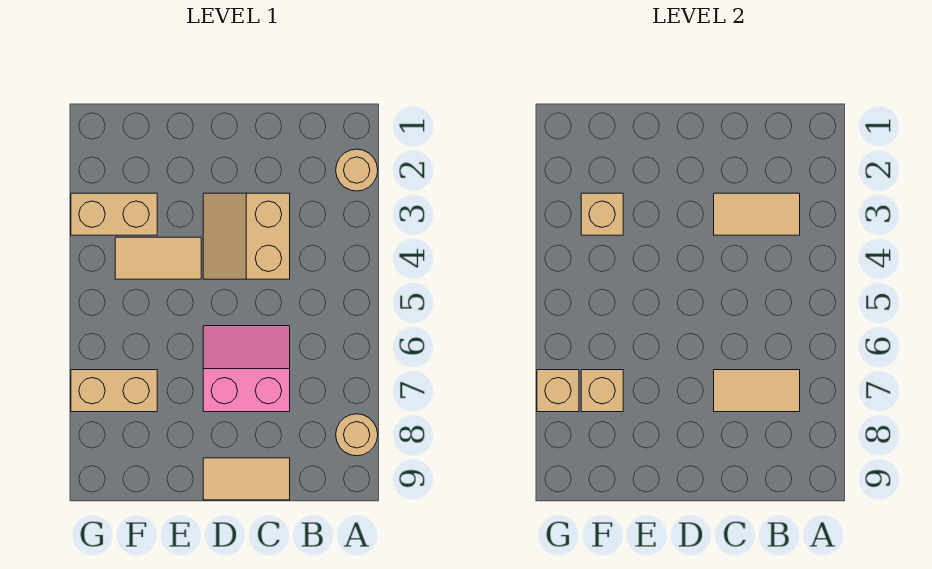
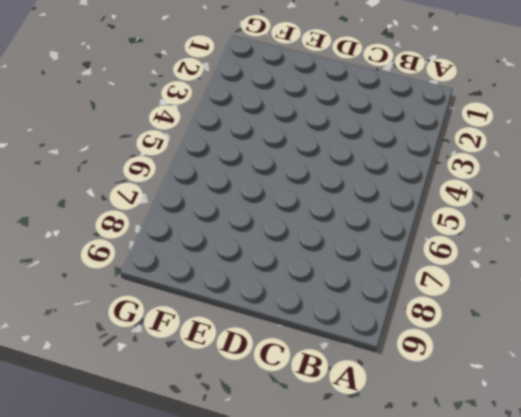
none -> tan 1x1 round brick [336,149,378,191]
none -> tan 1x1 round brick [336,414,378,456]
none -> tan 2x2 slope [203,193,290,279]

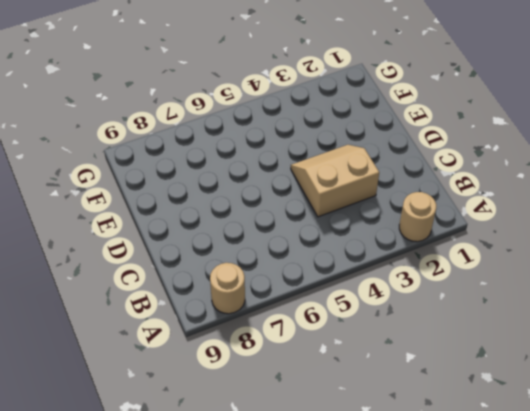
none -> pink 2x2 slope [203,326,290,412]
none -> tan 1x2 tile [203,458,290,500]
none -> tan 1x2 tile [115,237,201,279]

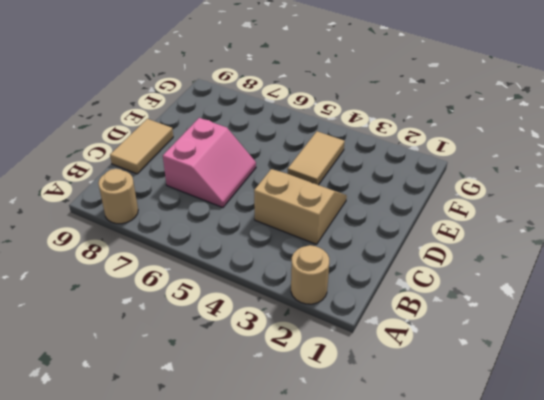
none -> tan 1x2 brick [71,193,157,235]
none -> tan 1x2 brick [71,370,157,412]
none -> tan 1x2 tile [714,193,800,235]

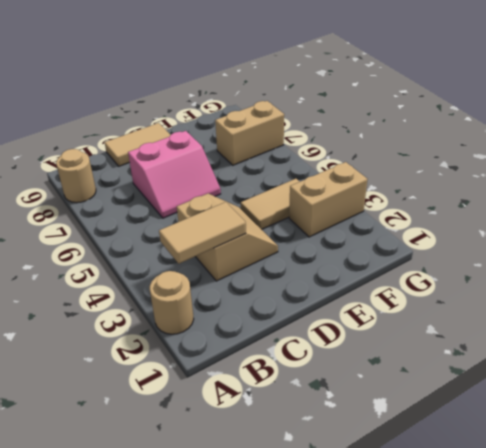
none -> tan 1x2 tile [714,370,800,412]
none -> tan 1x1 brick [581,193,623,235]
none -> tan 1x1 brick [581,370,623,412]

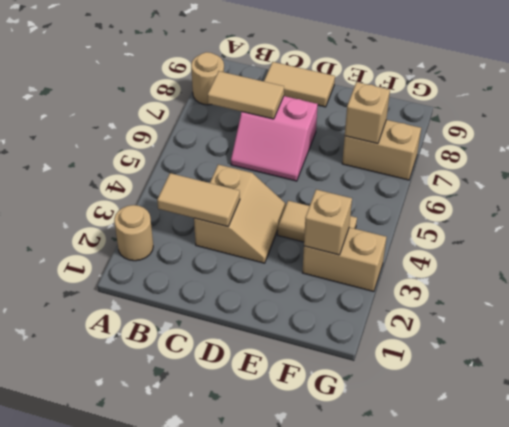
none -> tan 1x1 brick [537,370,579,412]

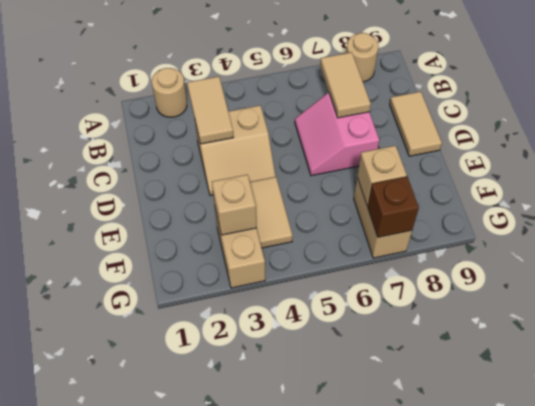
brown 1x1 brick [368,177,419,237] -> tan 1x1 brick [537,370,579,412]

